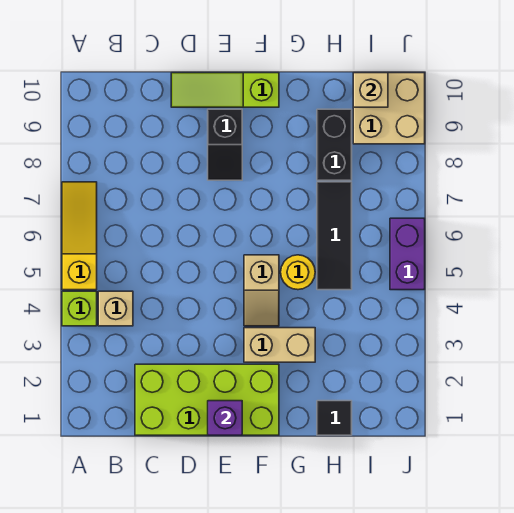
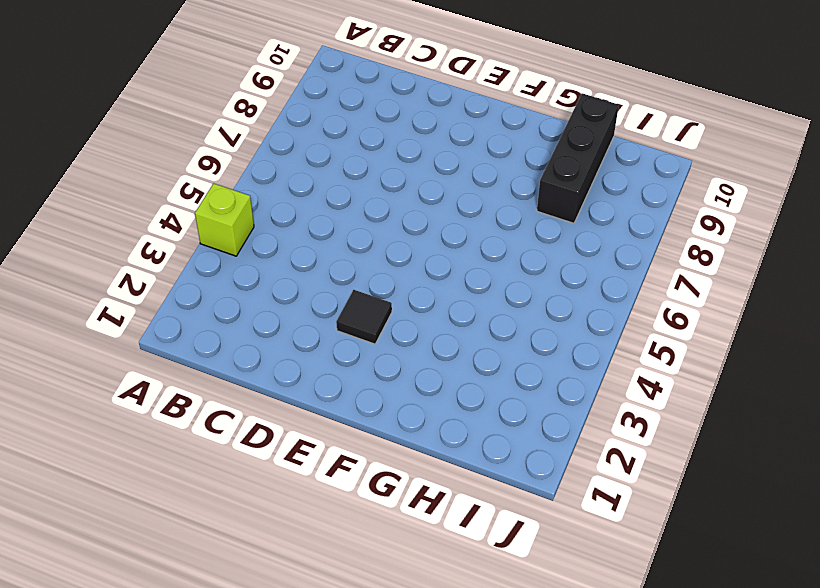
black 1x1 tile [336,290,392,344] -> black 1x1 tile moved to [317,401,352,435]
black 1x3 brick [537,93,619,223] -> black 1x2 brick [317,109,352,180]
none -> yellow 1x3 slope [62,182,97,290]
none -> tan 1x1 brick [98,291,133,326]
none -> lime 2x4 brick [135,364,279,435]

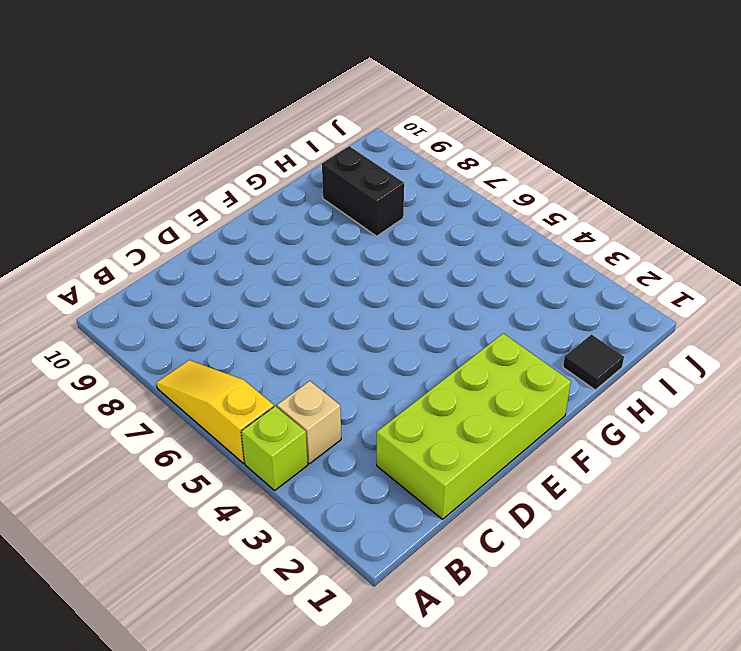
none -> lime 1x3 slope [171,73,279,107]
none -> black 1x2 slope [208,109,242,180]
none -> tan 1x2 brick [244,328,315,362]

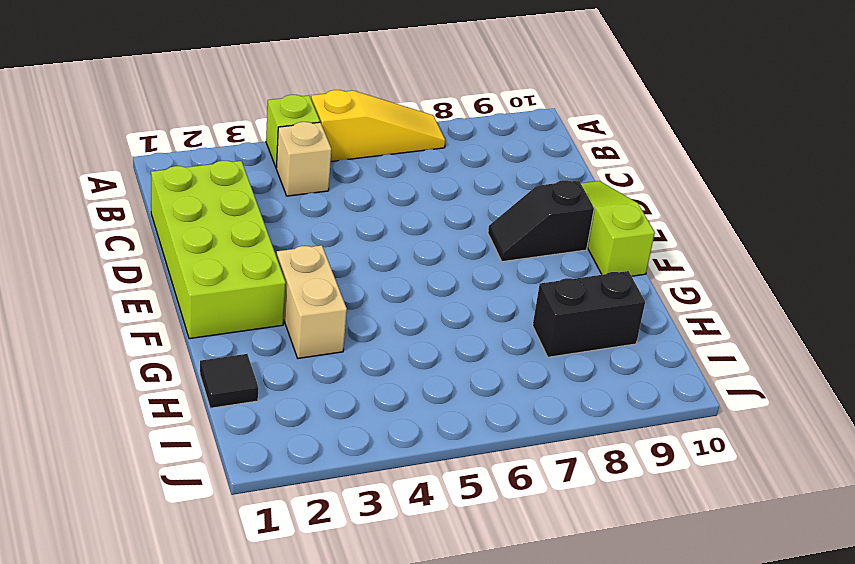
none -> tan 1x2 slope [244,255,279,326]
none -> yellow 1x1 round brick [281,255,315,290]
none -> black 1x3 tile [317,182,352,290]

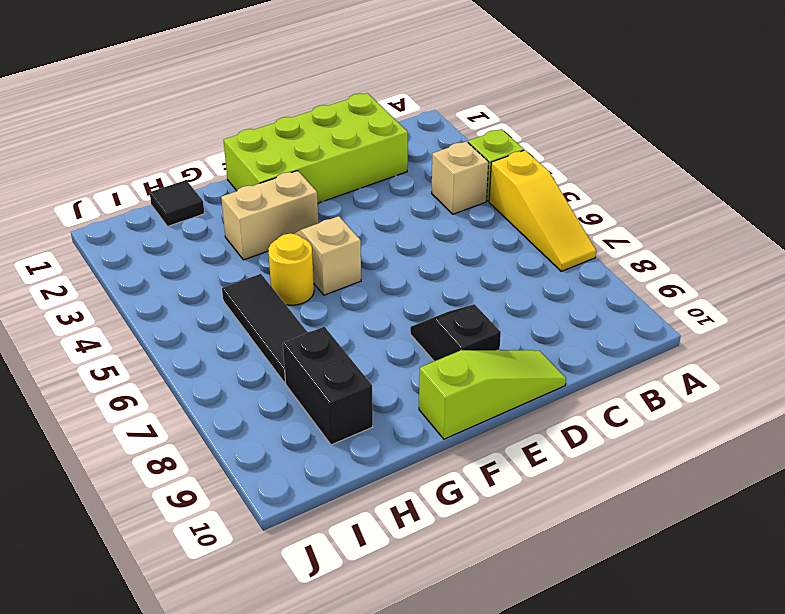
none -> tan 2x2 brick [353,73,425,144]
none -> purple 1x2 brick [390,218,425,290]
none -> purple 1x1 brick [208,401,242,435]

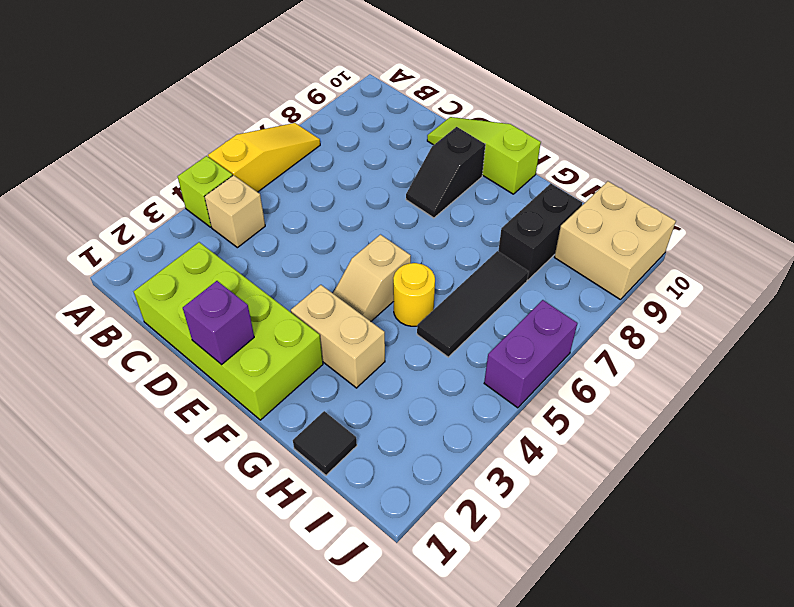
none -> tan 1x1 brick [353,73,388,107]

